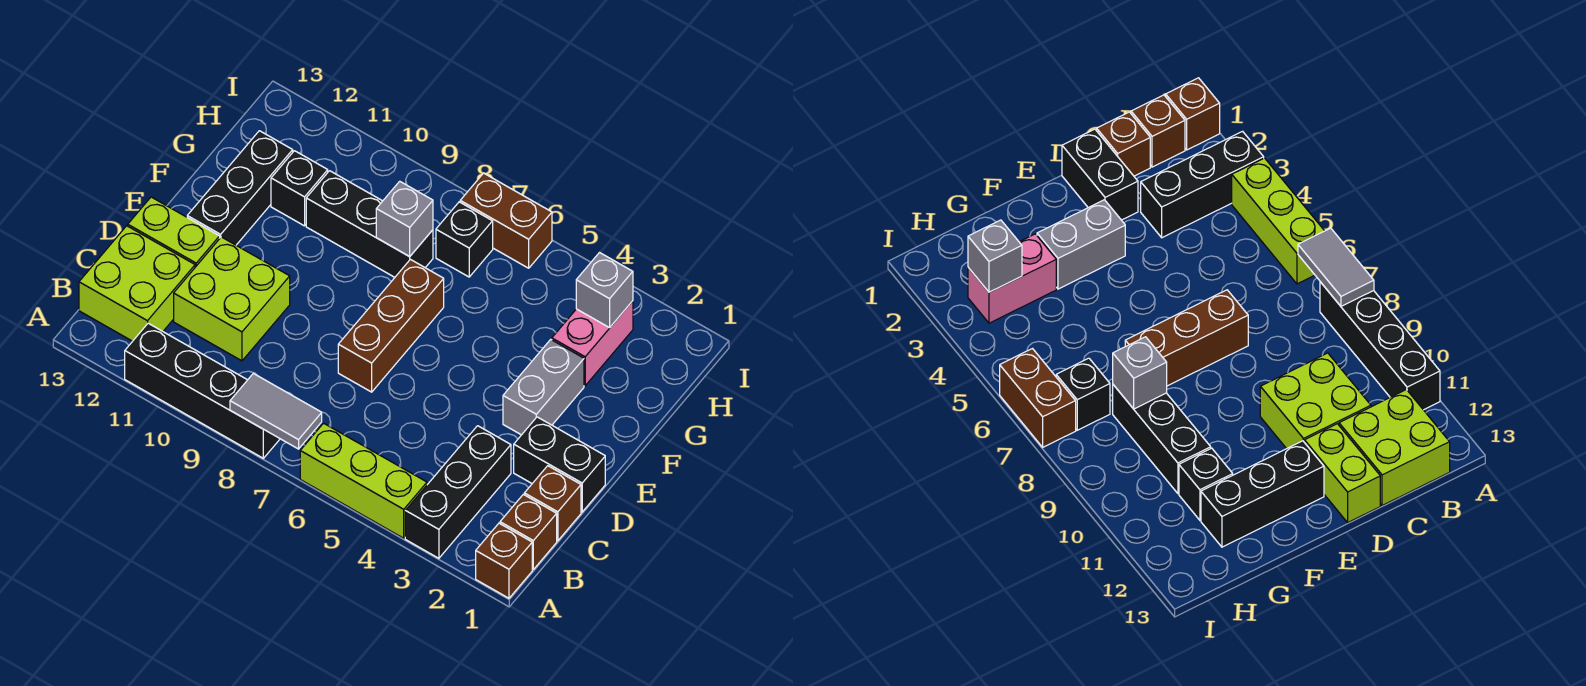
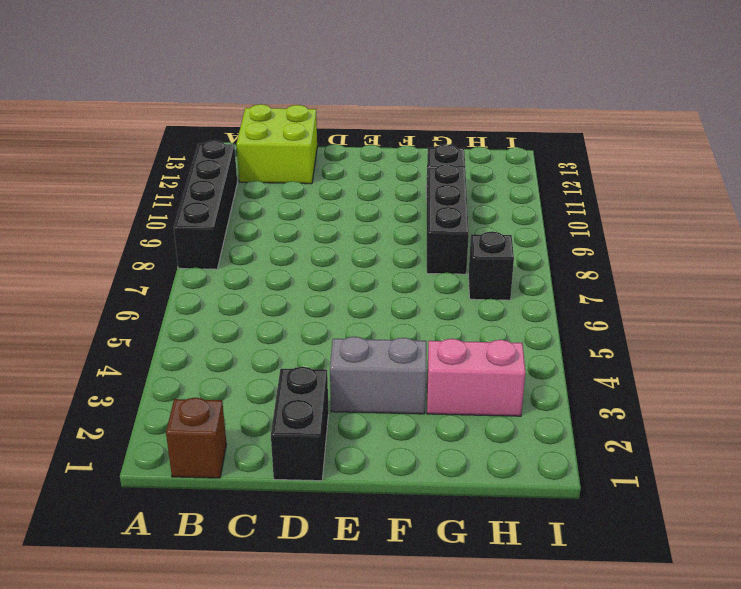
none -> brown 1x1 brick [476,523,532,598]
none -> black 1x3 brick [405,426,511,558]
none -> lime 1x3 brick [300,423,427,538]

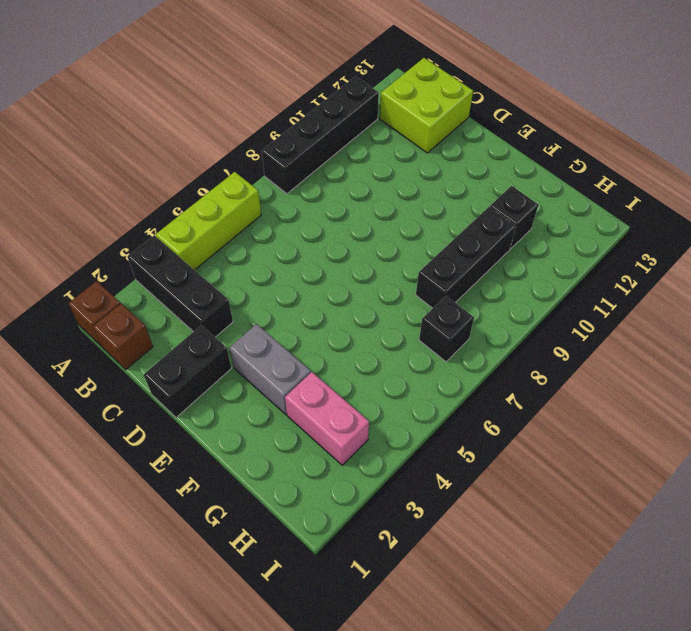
none -> brown 1x1 brick [524,466,581,541]
none -> lime 2x2 brick [174,237,290,361]
none -> brown 1x3 brick [338,259,444,392]

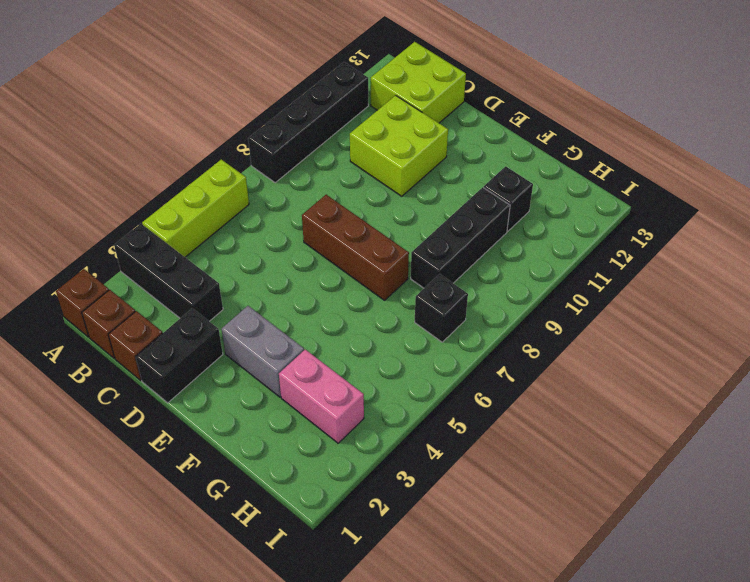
none -> lime 1x2 brick [128,197,220,267]
none -> black 1x3 brick [187,131,293,245]
none -> brown 1x2 brick [460,173,552,268]

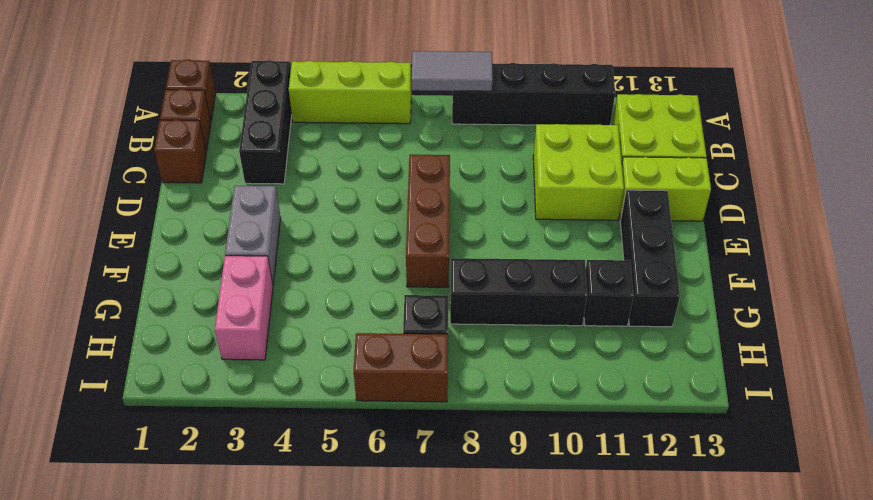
none -> black 1x2 brick [514,417,605,512]
none -> grey 1x1 brick [376,181,433,256]
none -> grey 1x1 brick [576,253,633,328]

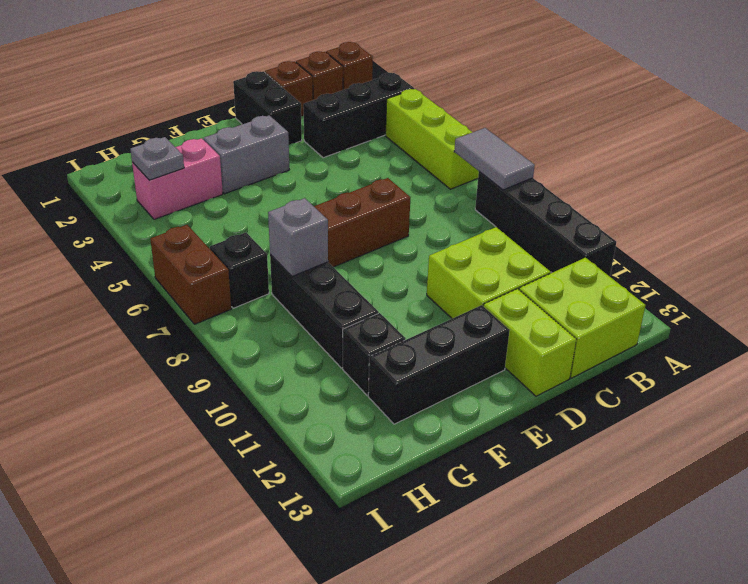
grey 1x1 plate [130,137,184,180] -> grey 1x1 brick [576,253,633,328]

